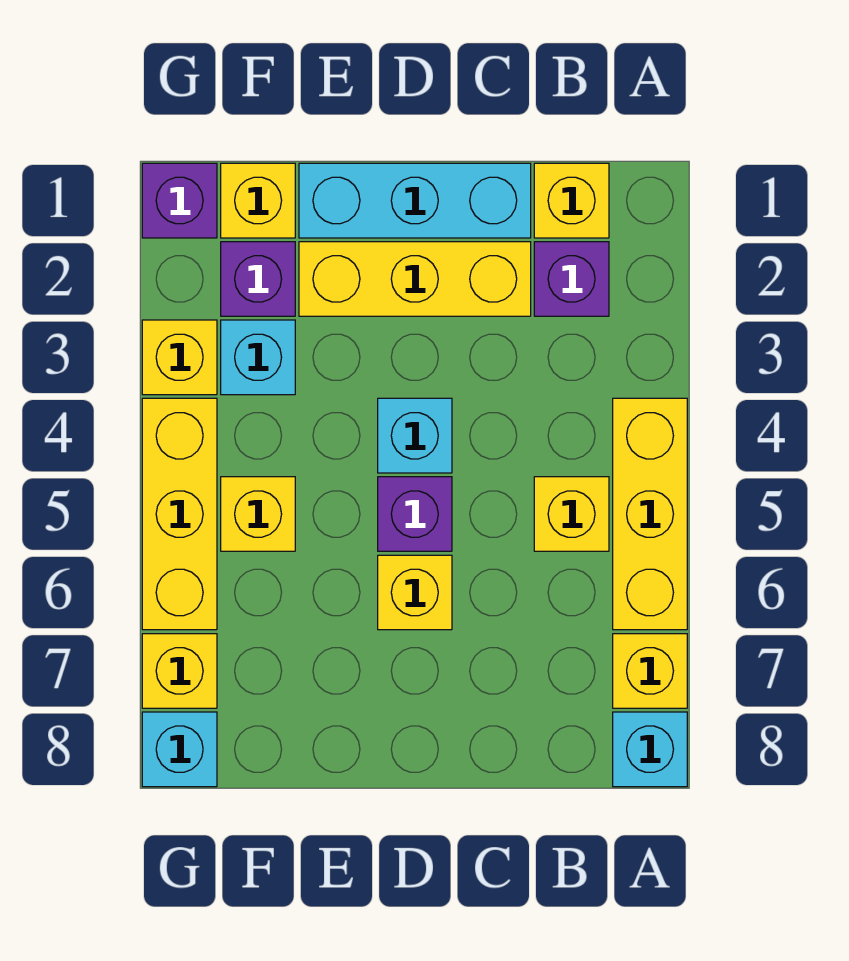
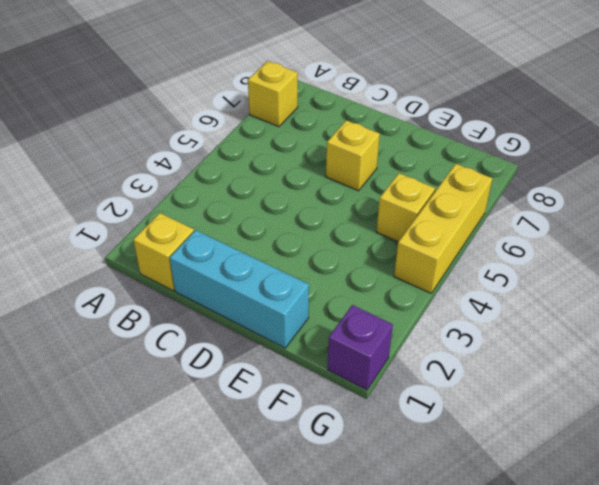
none -> yellow 1x3 brick [613,398,687,630]
none -> cyan 1x1 brick [613,712,687,787]
none -> purple 1x1 brick [534,242,609,316]

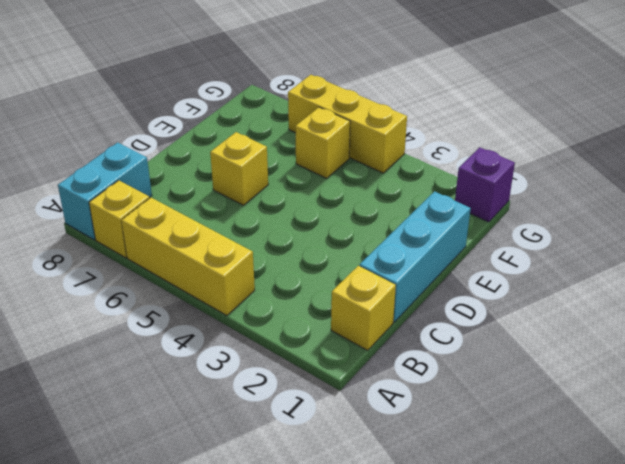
cyan 1x2 brick [58,142,152,240] -> cyan 1x1 brick [613,712,687,787]
none -> purple 1x1 brick [534,242,609,316]
none -> yellow 1x1 brick [534,477,609,551]
none -> yellow 1x3 brick [299,242,531,316]

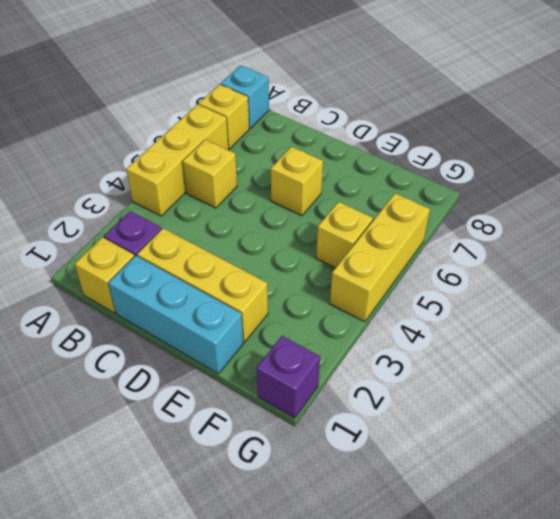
none -> cyan 1x1 brick [378,398,452,473]
none -> purple 1x1 brick [378,477,452,551]
none -> yellow 1x1 brick [221,163,295,238]

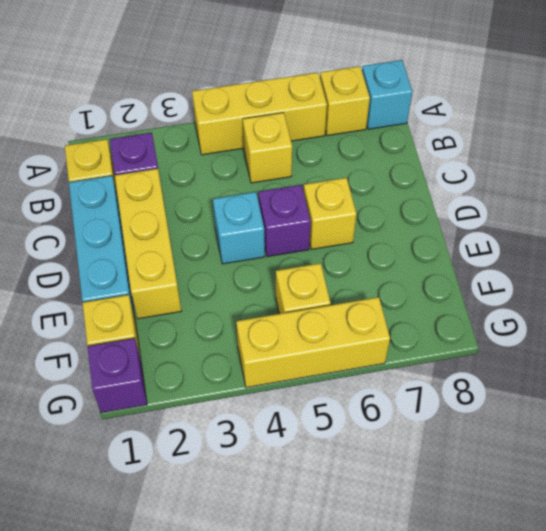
none -> purple 1x1 brick [221,242,295,316]
none -> cyan 1x1 brick [221,320,295,395]
none -> yellow 1x1 brick [142,320,217,395]

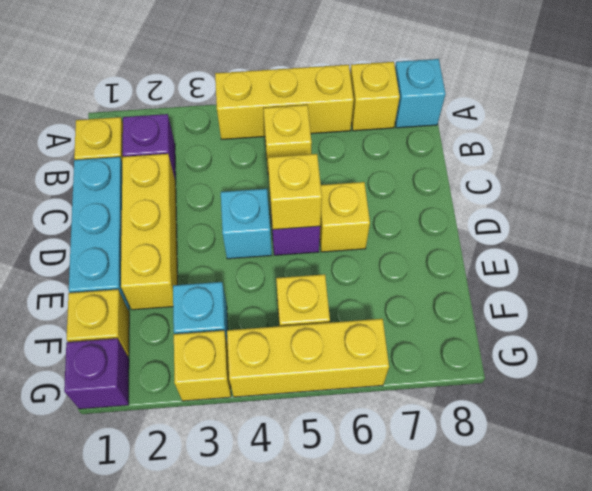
yellow 1x1 brick [268,154,322,230] -> yellow 1x1 brick moved to [142,634,217,708]
none -> purple 1x1 brick [221,242,295,316]
none -> cyan 1x1 brick [142,712,217,787]

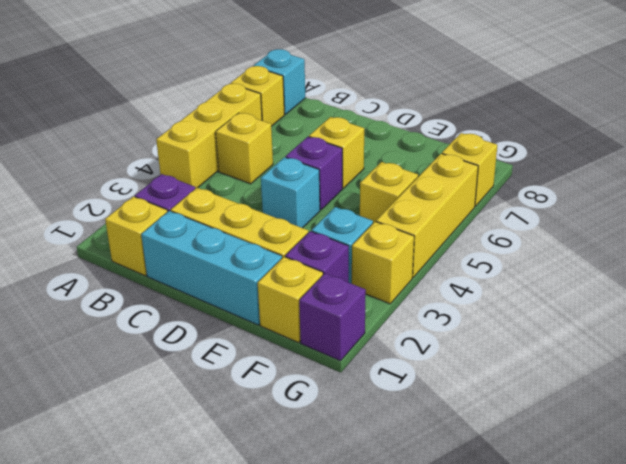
none -> cyan 1x1 brick [142,712,217,787]

